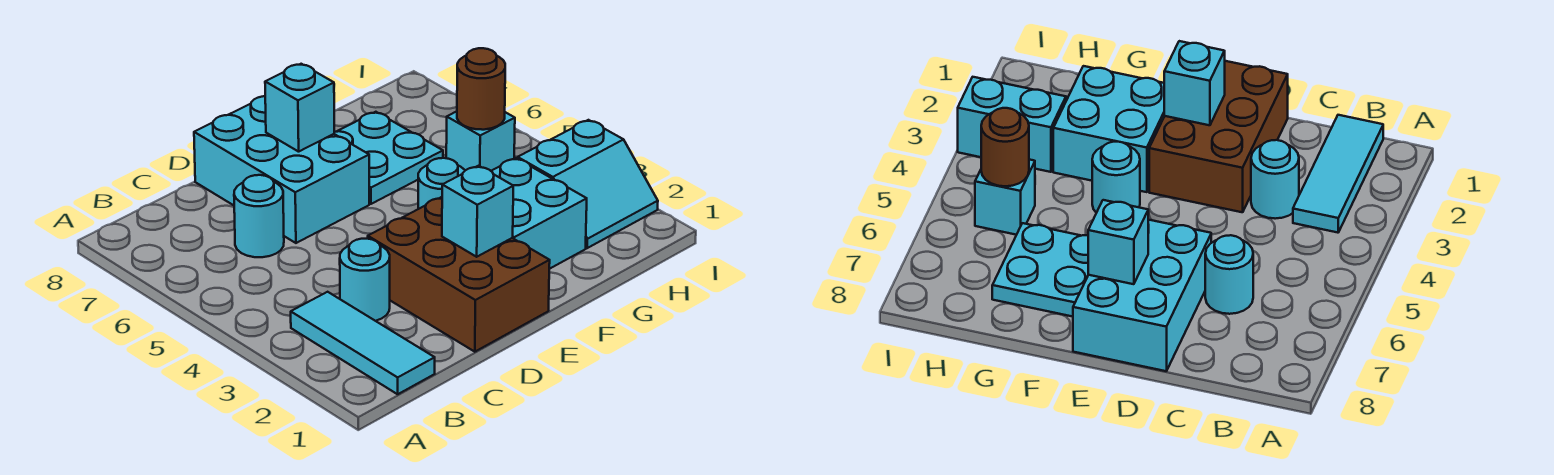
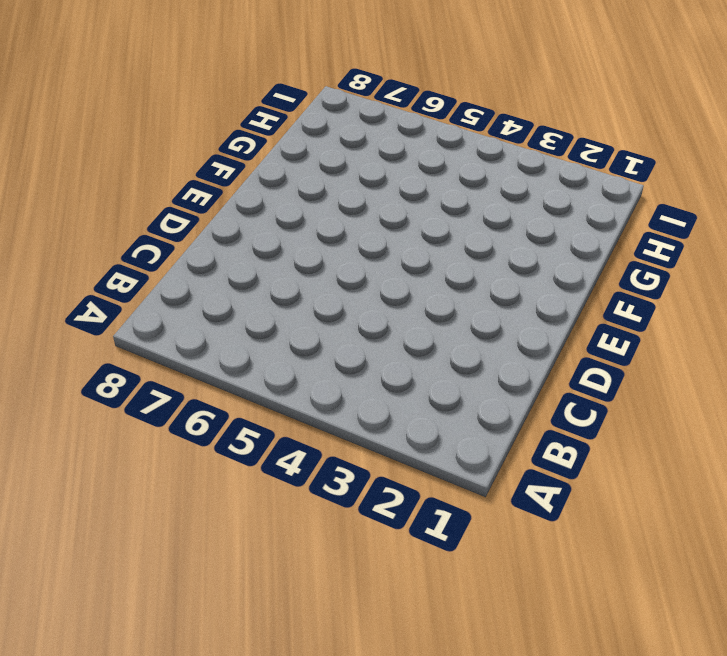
none -> cyan 1x3 tile [291,292,435,394]
none -> cyan 1x1 round brick [340,239,390,321]
none -> cyan 1x1 round brick [234,175,284,257]

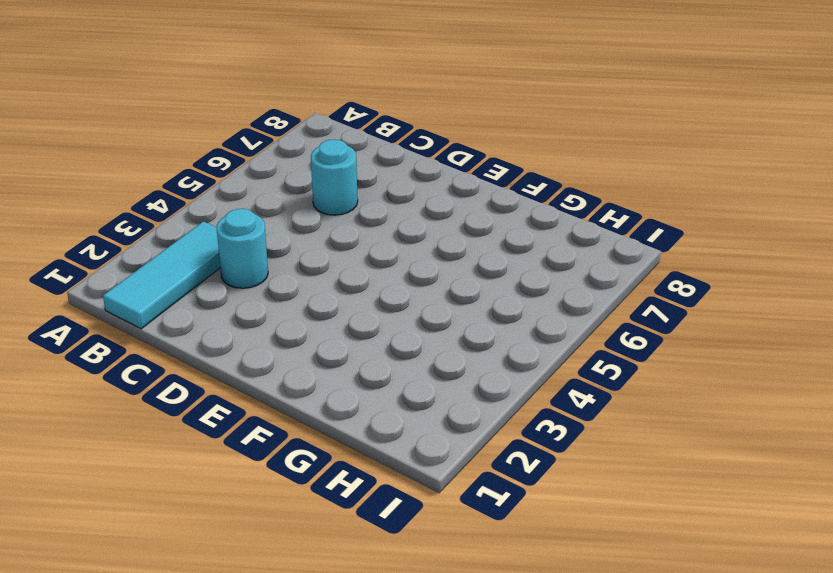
none -> brown 2x3 brick [368,197,550,352]
none -> cyan 2x3 brick [194,96,369,243]
none -> cyan 2x2 brick [492,158,587,269]

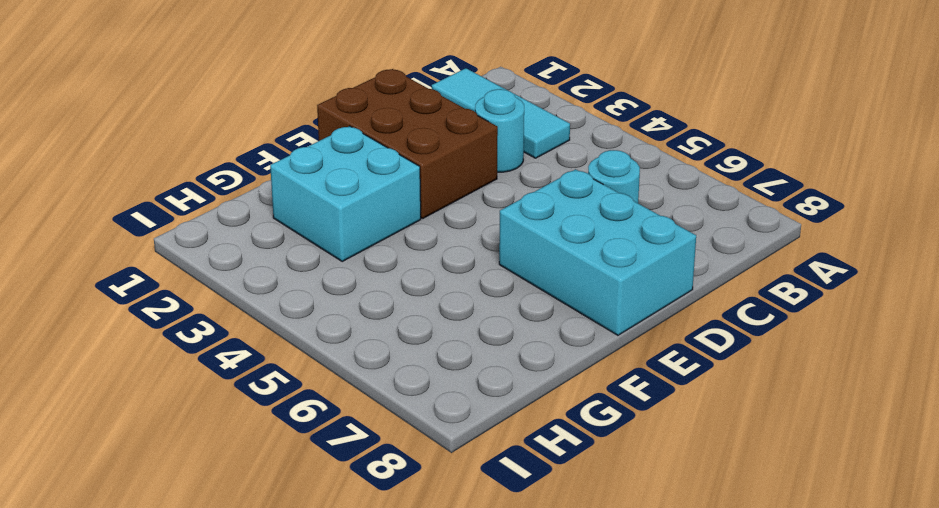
none -> cyan 1x1 round brick [418,158,465,209]
none -> cyan 2x2 plate [334,112,443,204]
none -> cyan 2x2 slope [518,120,658,248]

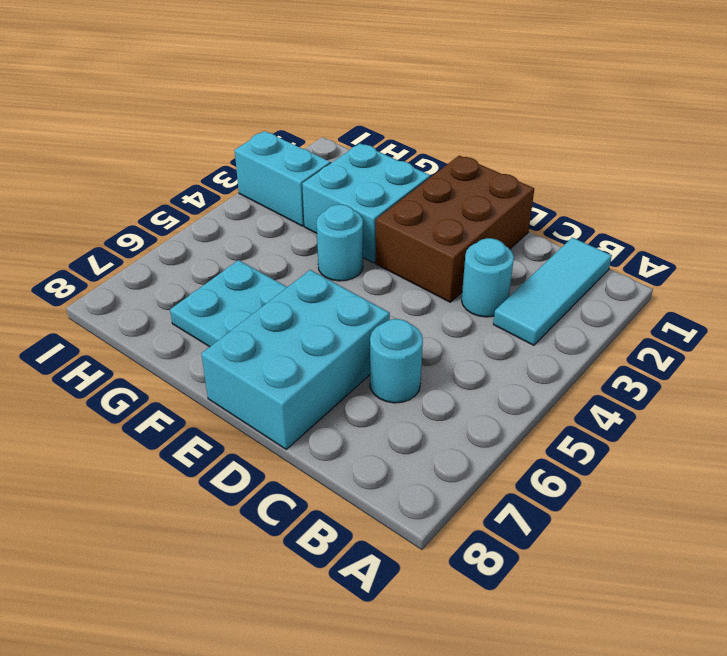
none -> cyan 1x1 brick [446,111,515,171]
none -> cyan 1x1 brick [442,166,513,257]
none -> cyan 1x1 brick [265,64,334,152]

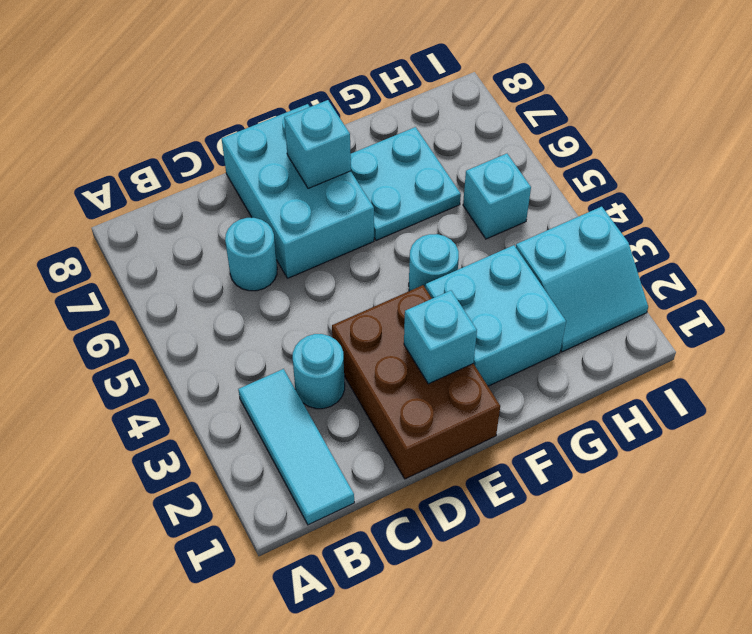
none -> brown 1x1 round brick [457,48,505,130]

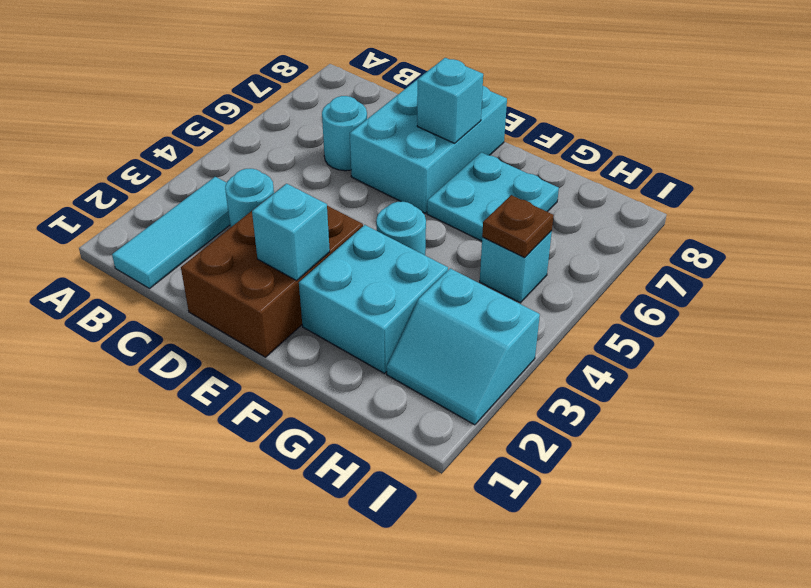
brown 1x1 plate [482,195,554,258] -> brown 1x1 round brick [457,48,505,130]

